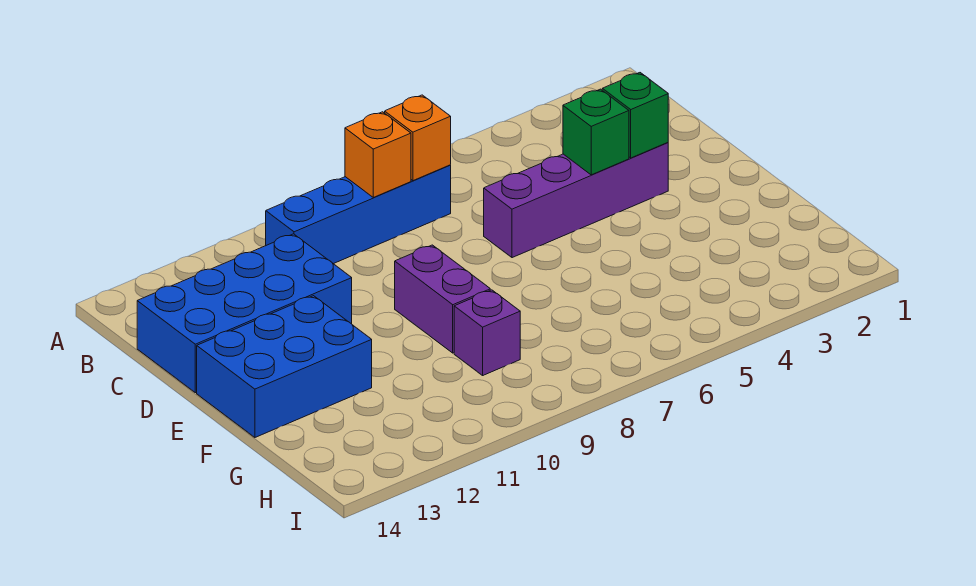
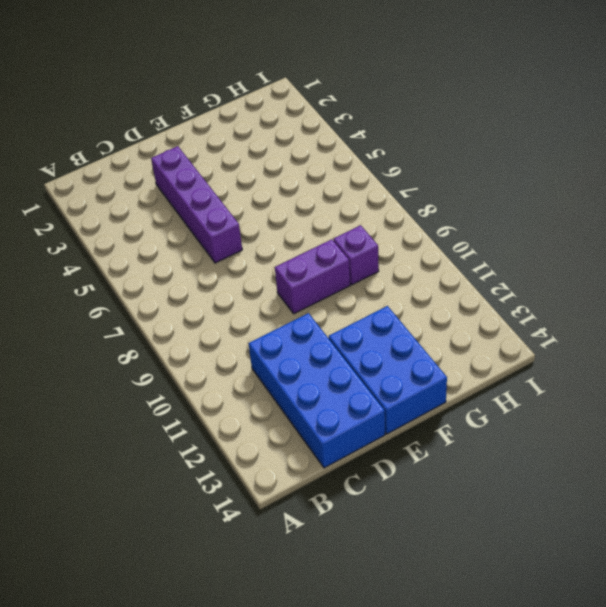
none -> blue 1x4 brick [266,165,451,264]
none -> orange 1x1 brick [385,95,451,181]

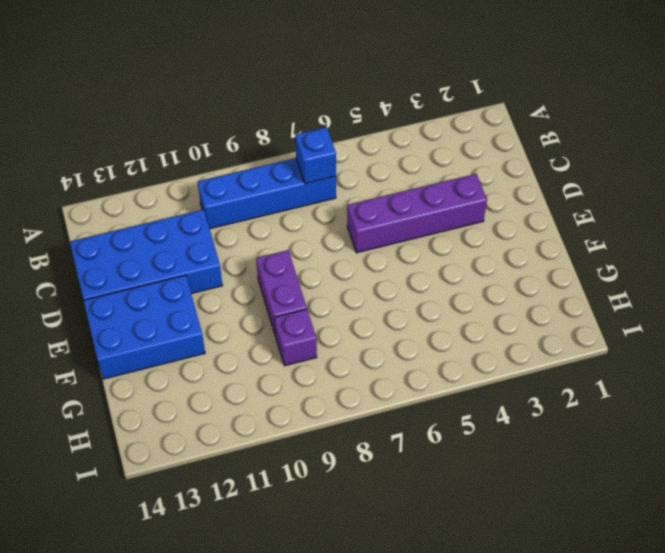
blue 1x1 brick [295,127,336,184] -> orange 1x1 brick [385,95,451,181]
none -> orange 1x1 brick [345,112,411,197]
none -> green 1x1 brick [602,73,668,158]

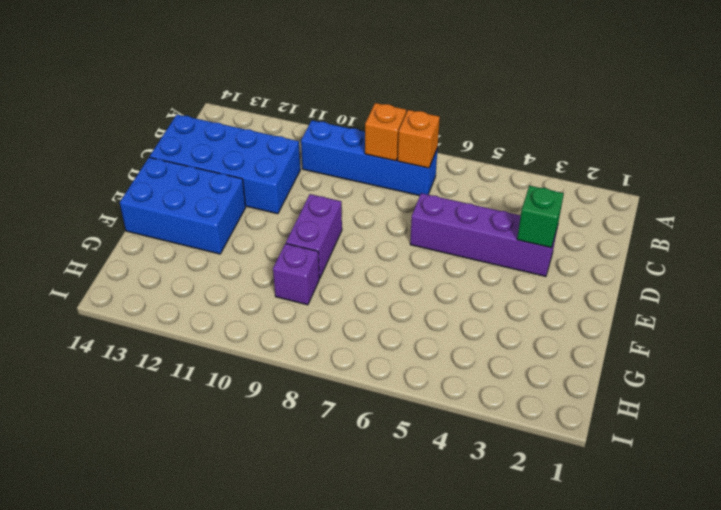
none -> green 1x1 brick [563,89,629,175]

